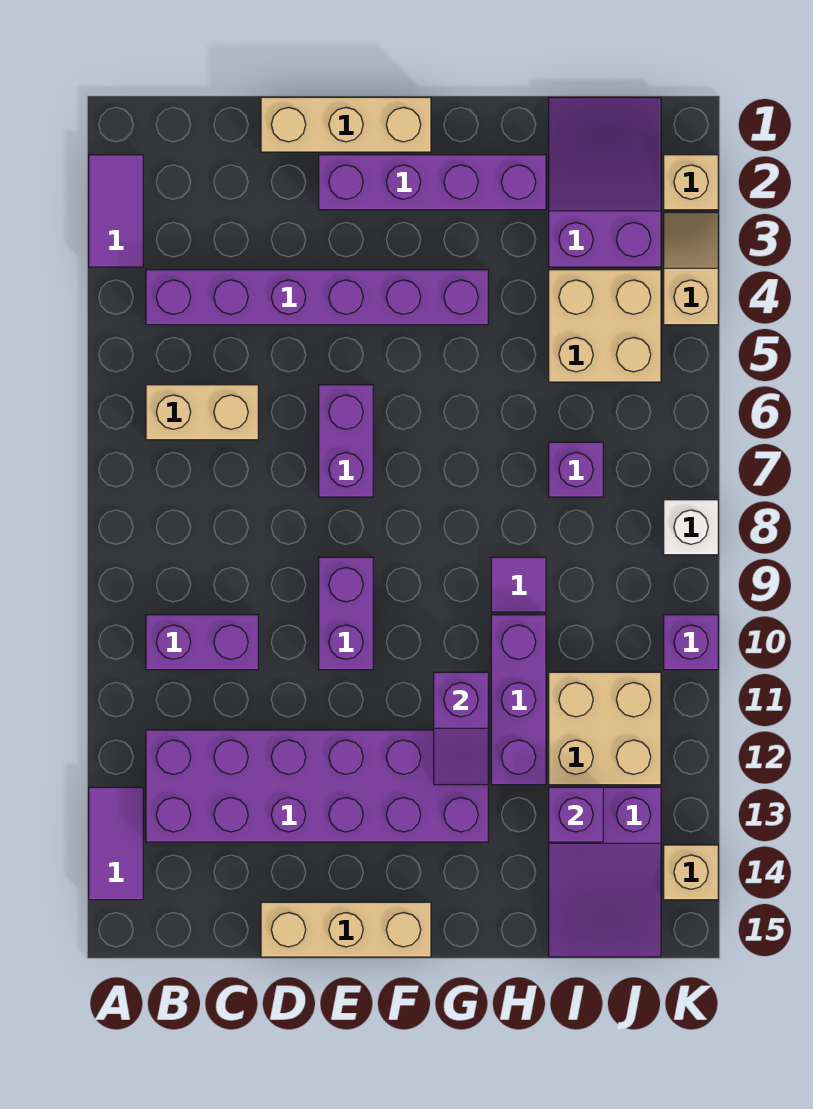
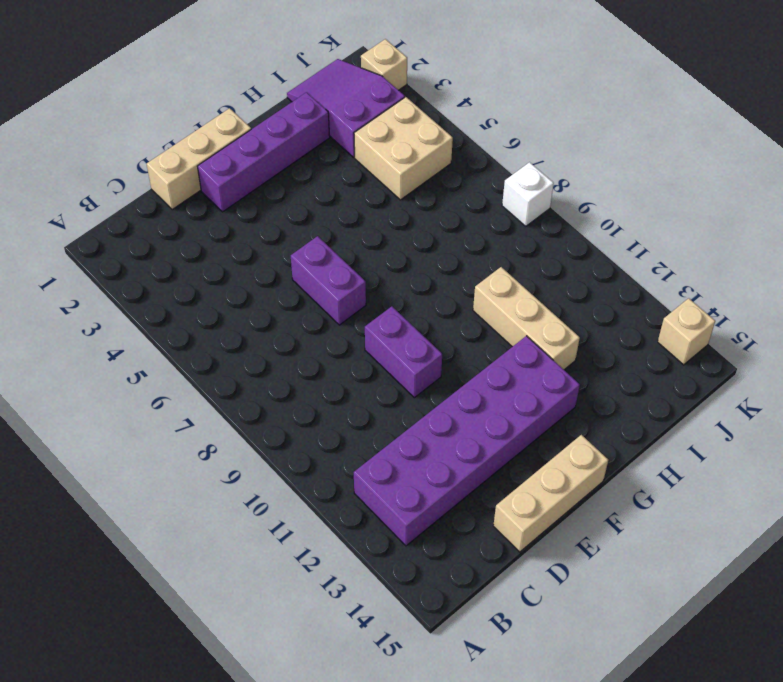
tan 1x3 brick [473,267,580,370] -> purple 1x3 brick [491,615,546,785]
none -> purple 1x2 tile [89,155,143,267]
none -> purple 1x2 tile [89,787,143,900]
none -> purple 1x6 brick [146,270,488,325]

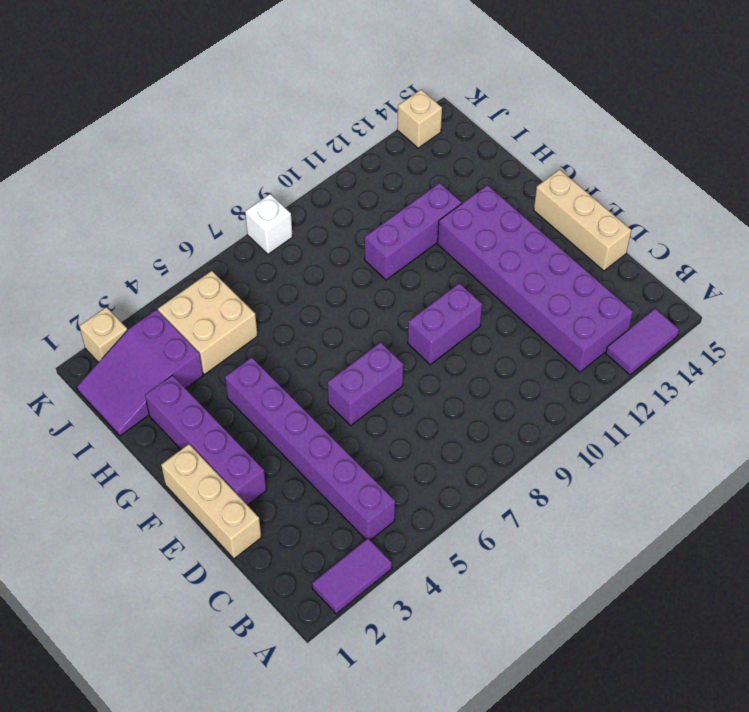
none -> tan 1x2 brick [146,385,258,440]
none -> purple 1x2 brick [146,615,258,670]
none -> purple 1x1 tile [491,557,546,612]

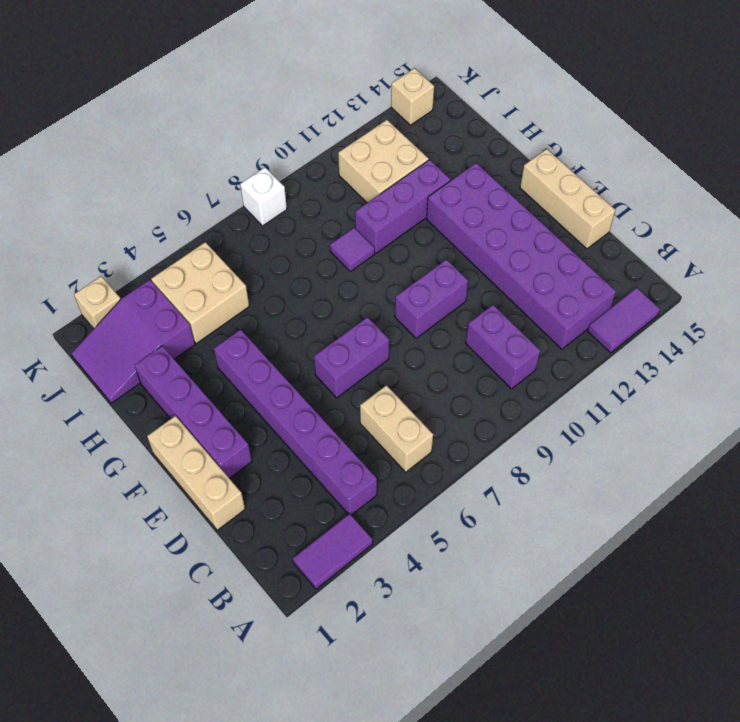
none -> purple 1x1 brick [549,442,603,497]
none -> purple 2x3 slope [549,787,661,957]
none -> tan 1x2 slope [664,212,718,325]

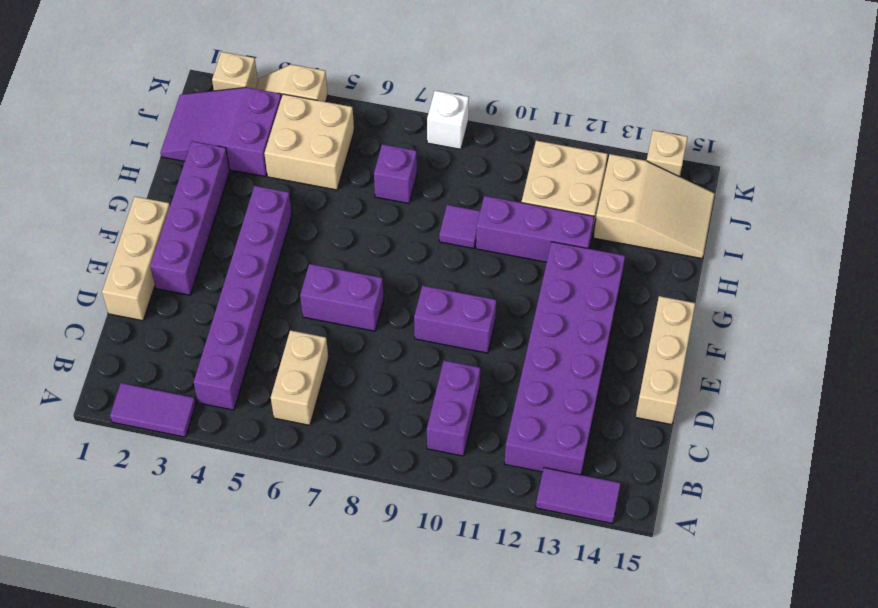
tan 2x3 slope [594,154,715,258] -> purple 2x3 slope [549,787,661,957]
none -> purple 1x1 brick [664,615,718,670]
none -> purple 1x2 slope [434,672,488,785]
none -> purple 1x1 brick [549,787,603,842]

